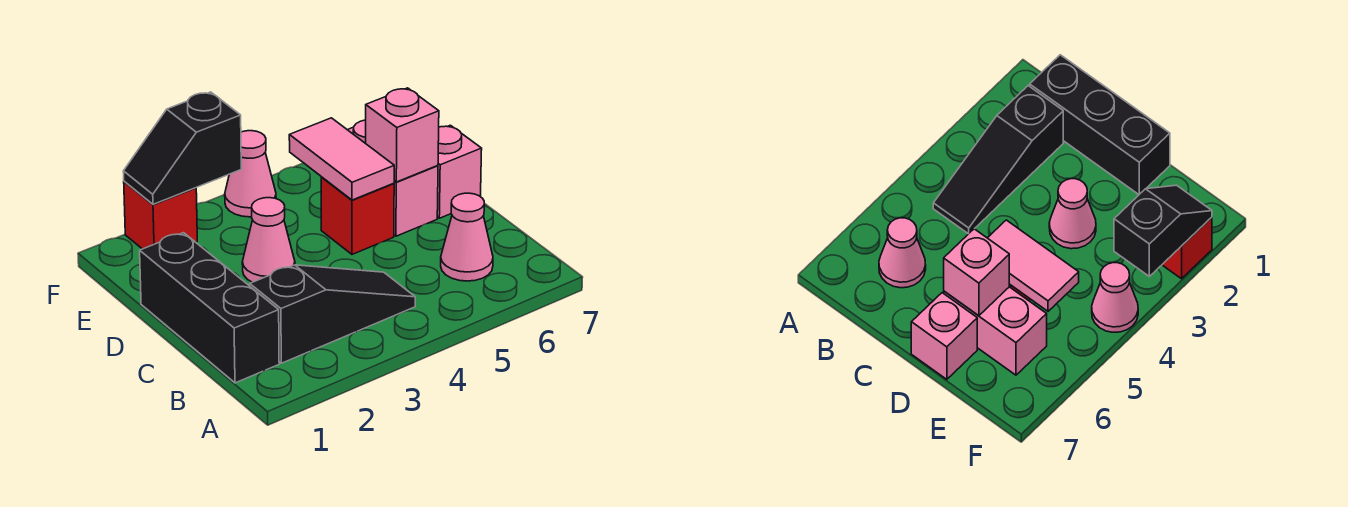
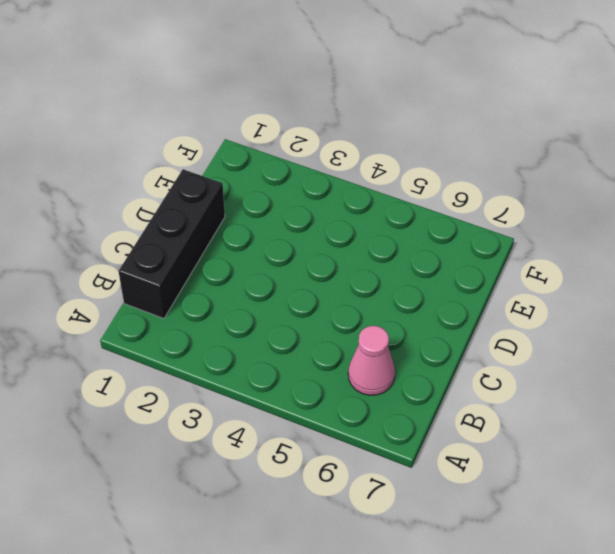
none -> black 1x3 slope [250,265,415,363]
none -> pink 1x1 cone [242,198,295,282]
none -> red 1x1 brick [321,177,394,254]

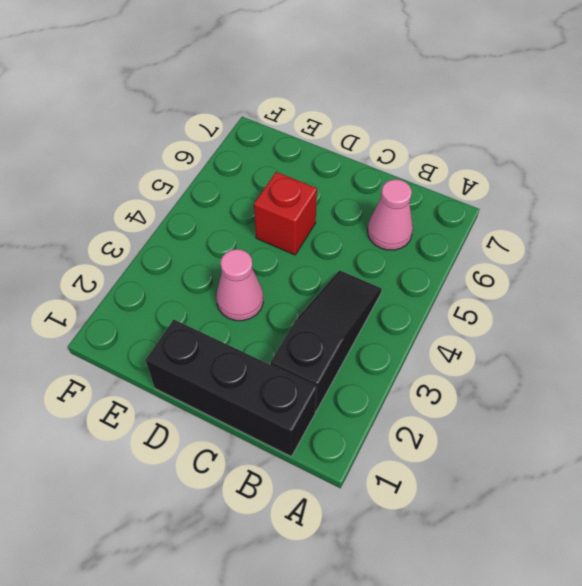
none -> pink 1x2 brick [348,120,438,236]
none -> pink 1x1 brick [437,125,482,218]
none -> red 1x1 brick [124,181,197,249]

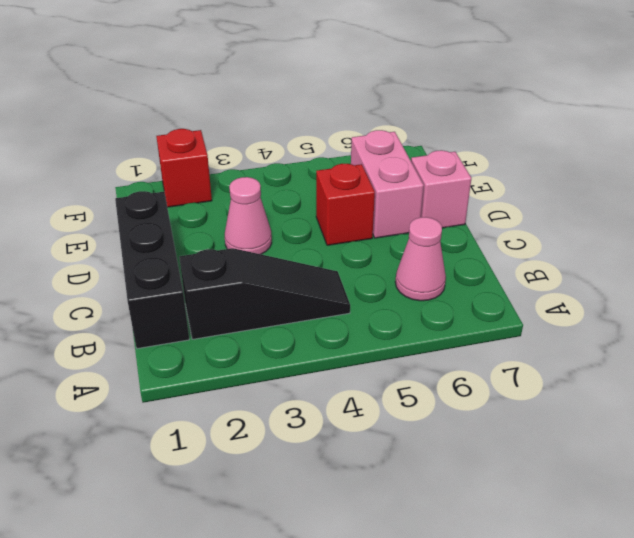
none -> pink 1x1 cone [225,131,276,217]
none -> pink 1x2 tile [289,118,394,200]
none -> pink 1x1 brick [366,88,439,182]

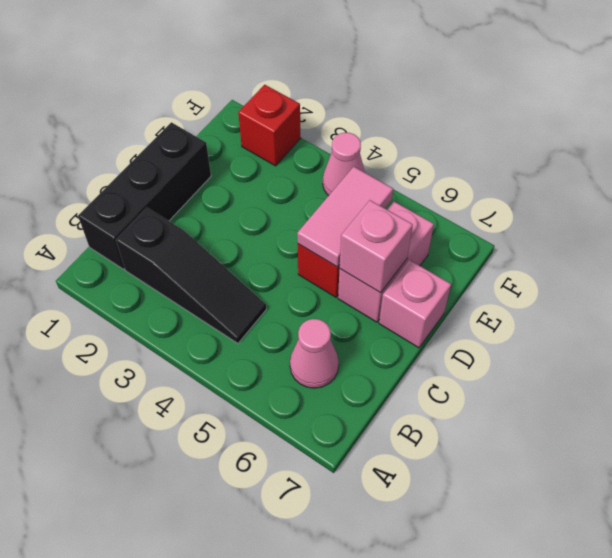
none -> pink 1x1 cone [242,198,295,282]
none -> black 1x2 slope [123,92,241,204]

